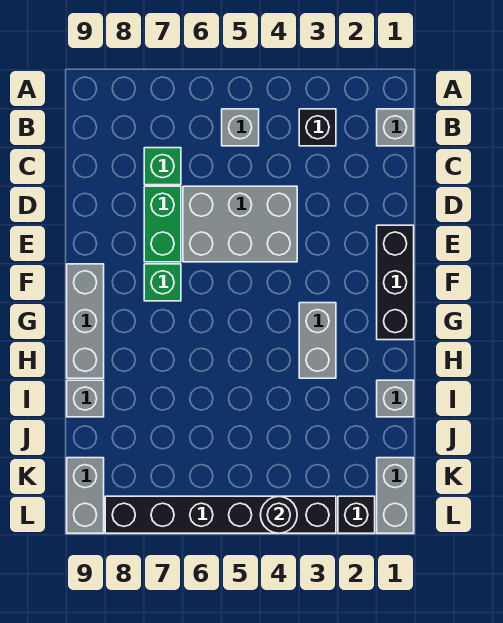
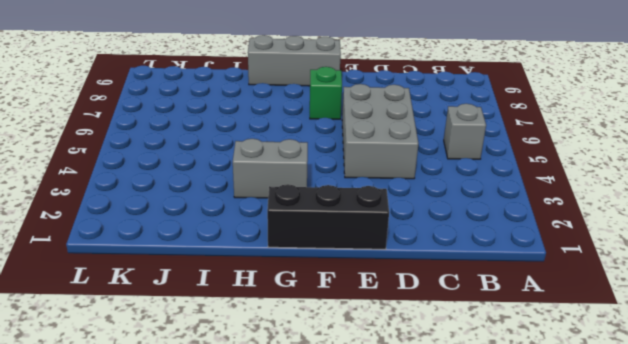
none -> grey 1x1 brick [377,109,414,146]
none -> black 1x1 brick [299,109,336,146]
none -> green 1x1 brick [144,148,181,185]

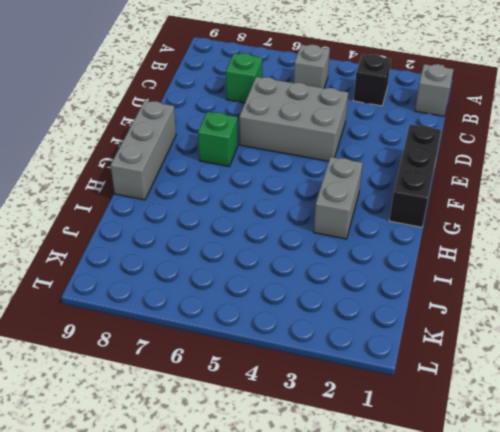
none -> green 1x2 brick [144,186,181,262]
none -> grey 1x1 brick [377,380,414,417]
none -> grey 1x1 brick [67,380,104,417]

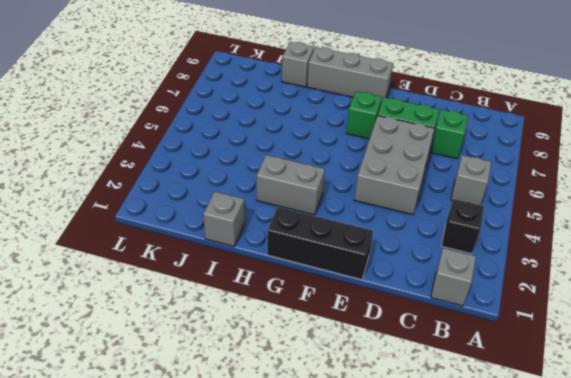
none -> grey 1x2 brick [377,458,414,533]
none -> grey 1x2 brick [67,458,104,533]
none -> black 1x1 brick [338,496,375,533]

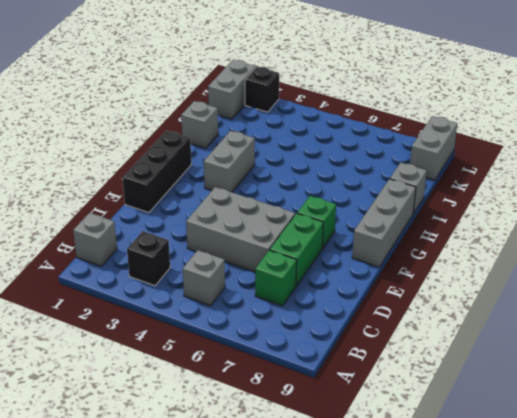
none -> black 1x6 brick [105,496,336,533]
none -> black 1x1 round brick [260,496,297,533]

